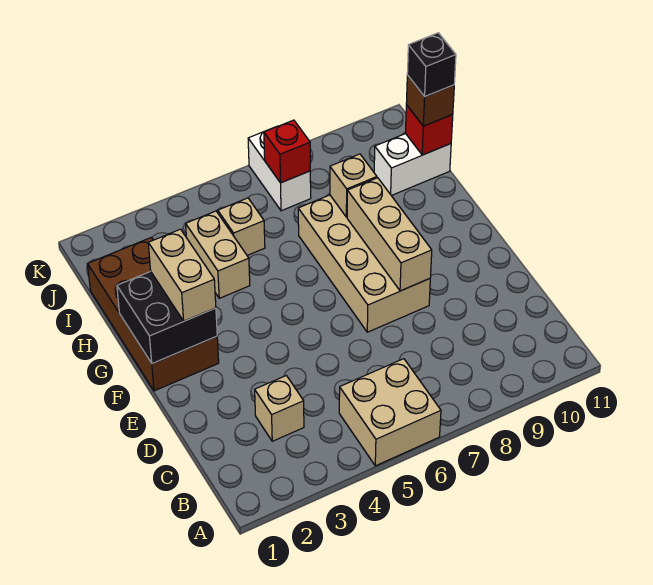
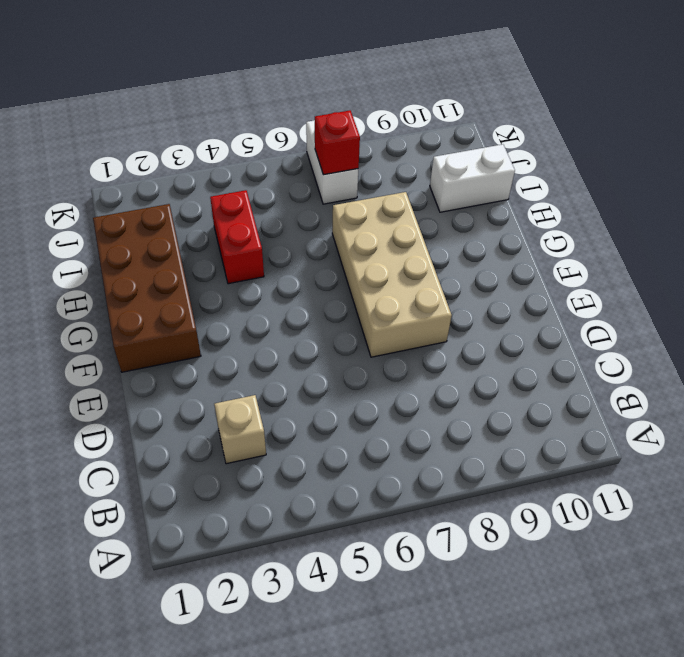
red 1x2 brick [210,190,264,284] -> tan 1x2 brick [186,211,250,298]
none -> tan 2x2 brick [339,359,441,466]
none -> tan 1x1 brick [218,198,265,255]
none -> tan 1x3 brick [347,178,432,291]

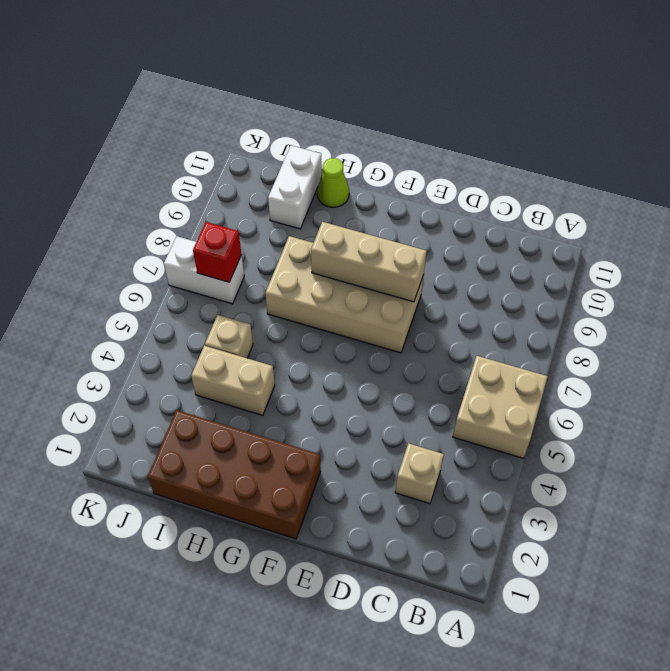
lime 1x1 cone [317,158,349,207] -> none
none -> black 2x2 brick [117,271,217,364]
none -> tan 1x1 brick [330,154,377,217]
none -> red 1x1 brick [405,105,453,155]

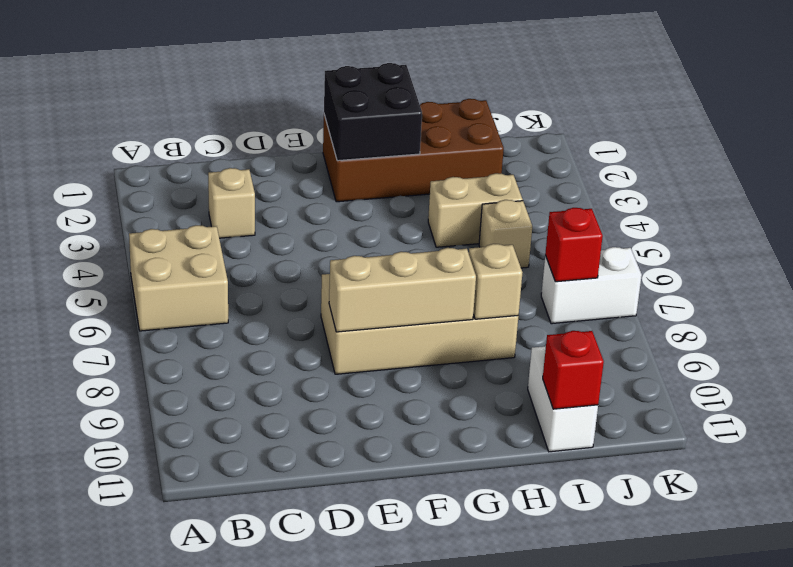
none -> tan 1x2 brick [148,229,216,321]
none -> brown 1x1 brick [406,75,454,126]
none -> black 1x1 brick [407,33,456,96]

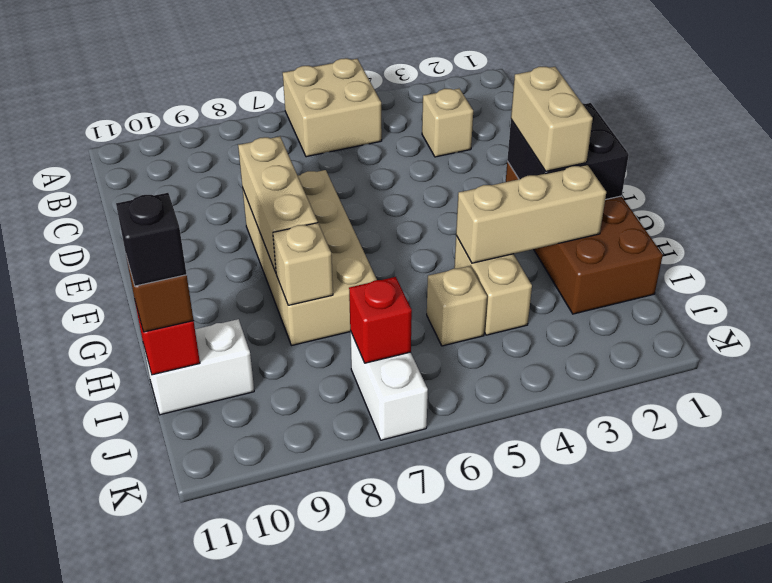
tan 1x3 brick [456,165,606,263] -> none

